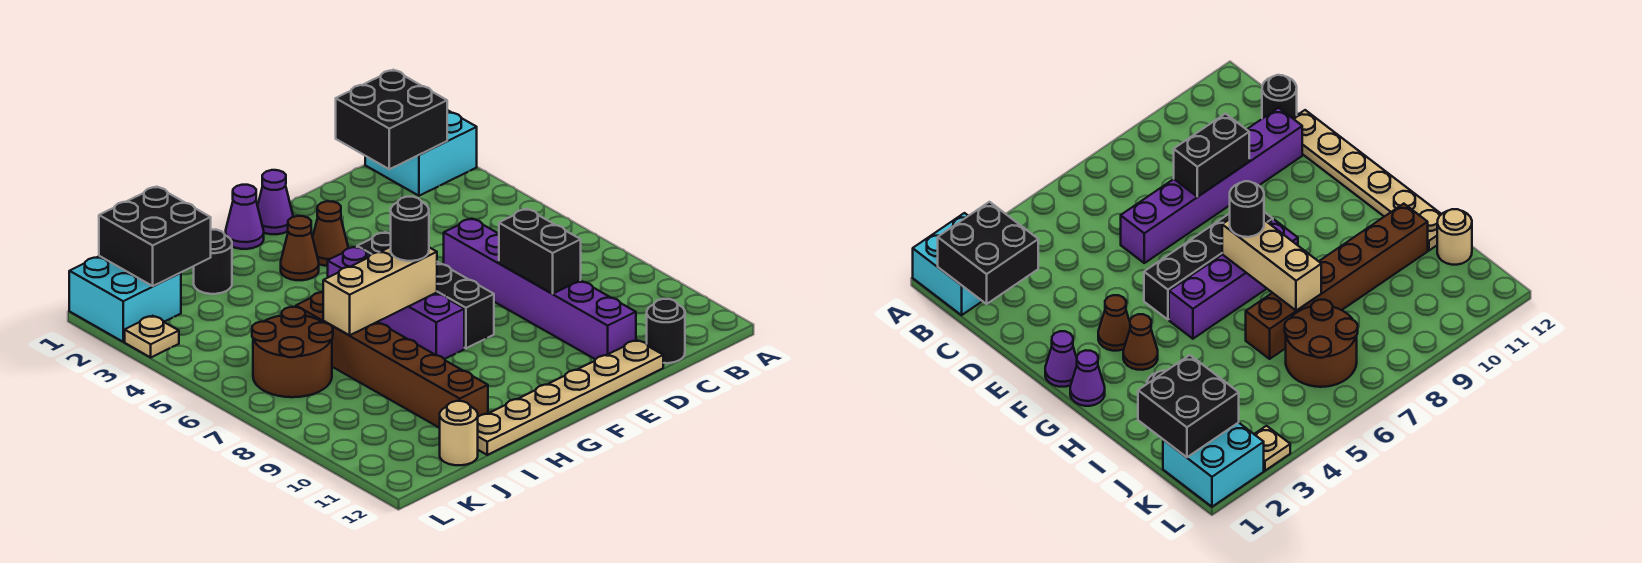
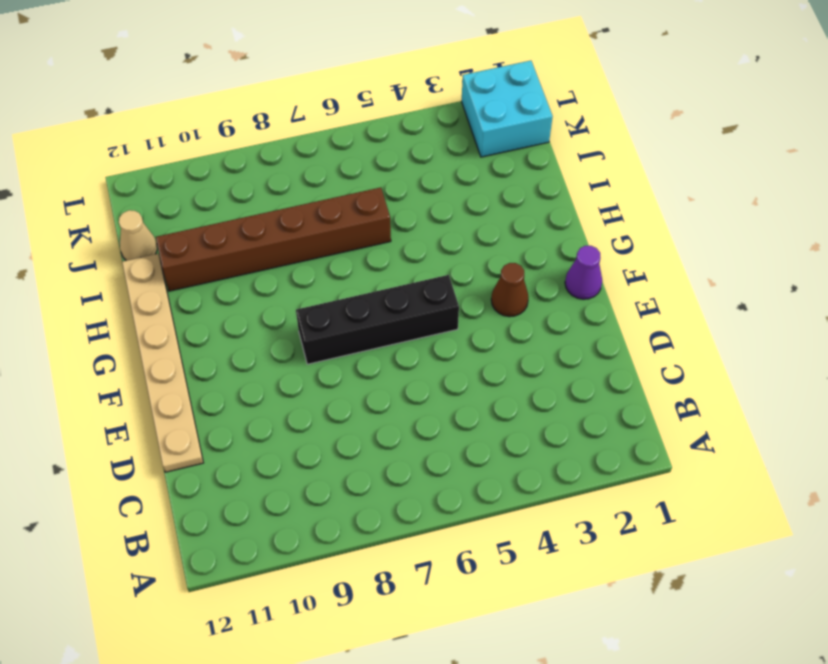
tan 1x1 cone [119,210,157,261] -> tan 1x1 round brick [440,401,478,465]
none -> cyan 2x2 brick [365,110,477,196]
none -> black 1x1 round brick [647,299,685,363]
none -> purple 1x6 brick [444,219,636,359]

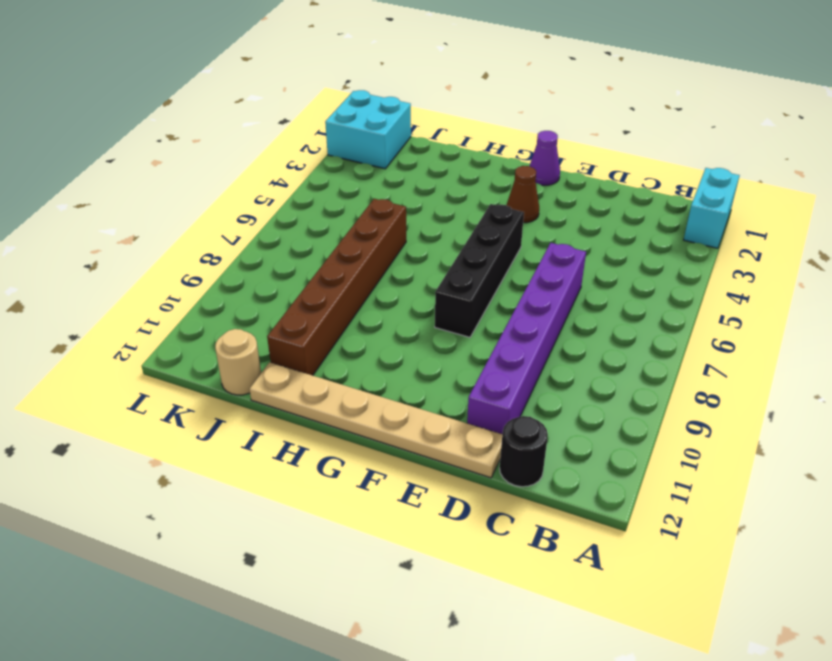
cyan 1x2 brick [684,168,740,248] -> cyan 2x2 brick [365,110,477,196]
none -> purple 1x1 cone [225,185,264,249]
none -> brown 1x1 cone [281,216,319,280]
none -> purple 1x4 brick [328,247,464,359]

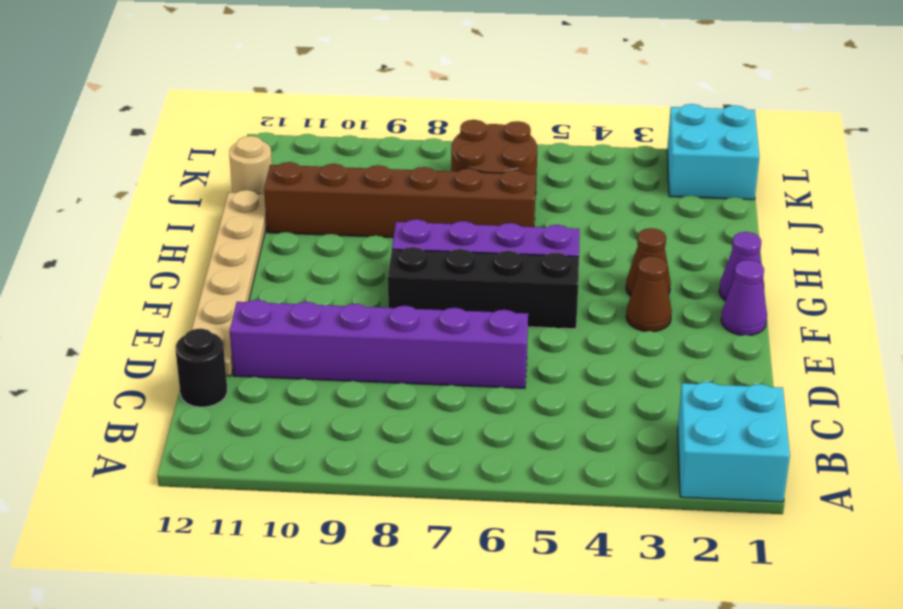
none -> black 1x1 round brick [194,230,232,294]
none -> tan 1x1 plate [125,316,179,357]
none -> black 2x2 brick [336,70,447,169]

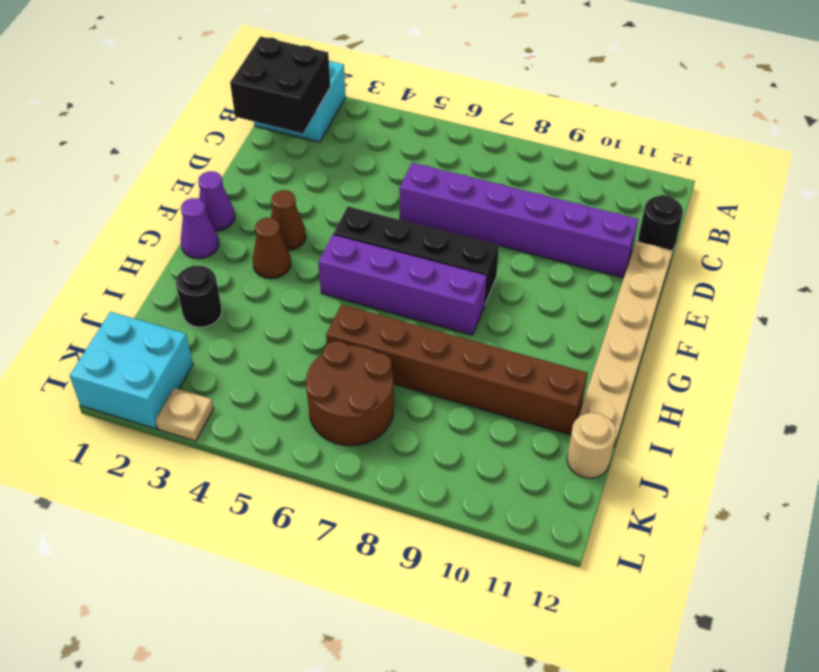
none -> black 1x2 brick [499,209,581,294]
none -> tan 1x3 brick [323,247,437,335]
none -> black 2x2 brick [99,187,211,286]

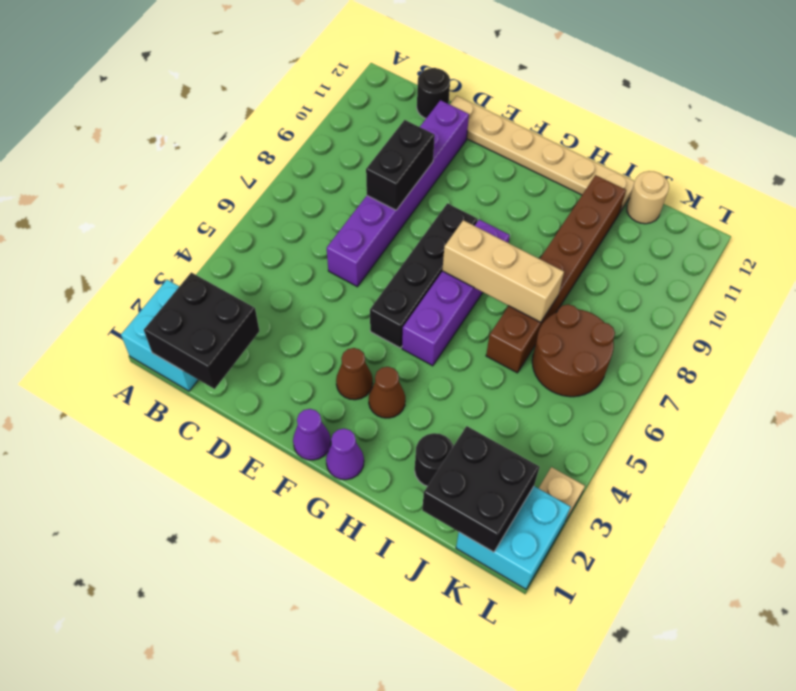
none -> black 1x1 round brick [391,197,429,261]

